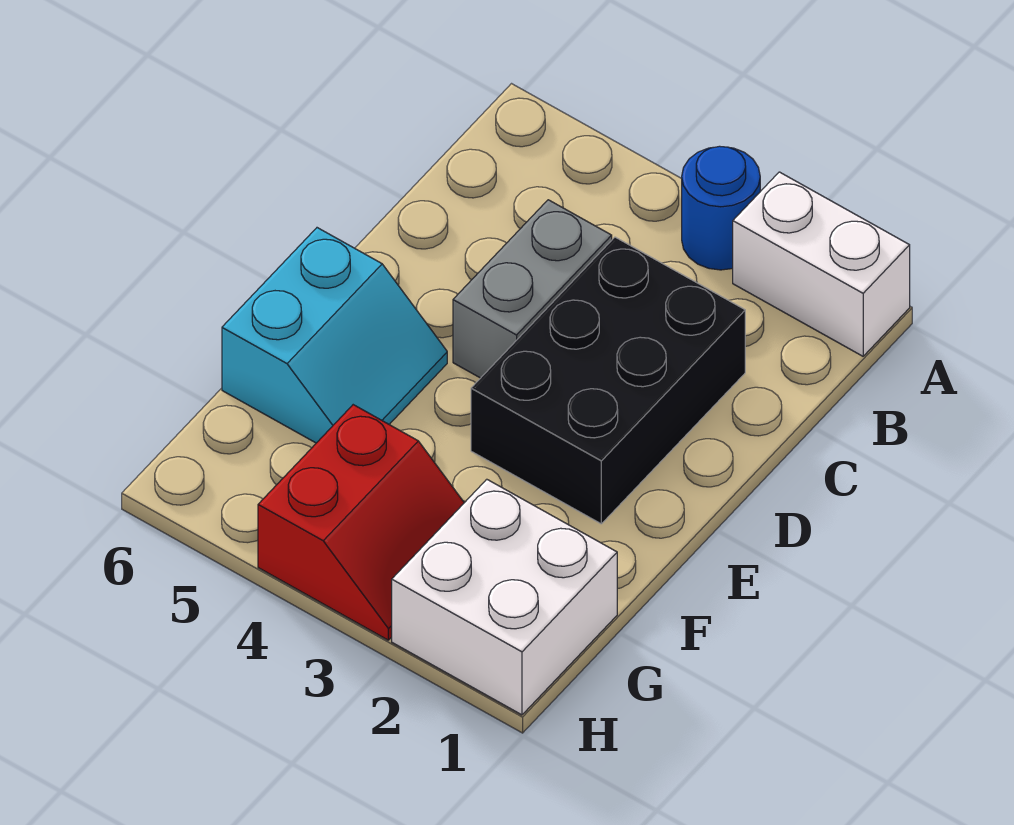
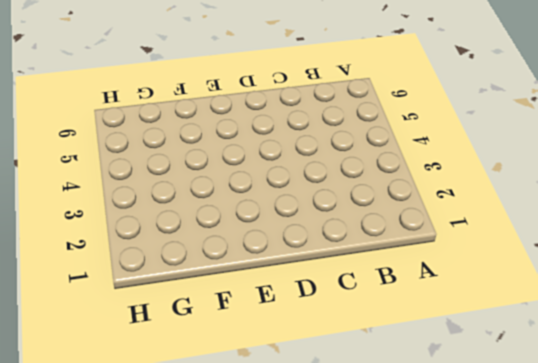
none -> white 1x2 brick [733,172,910,356]
none -> blue 1x1 round brick [682,146,760,270]

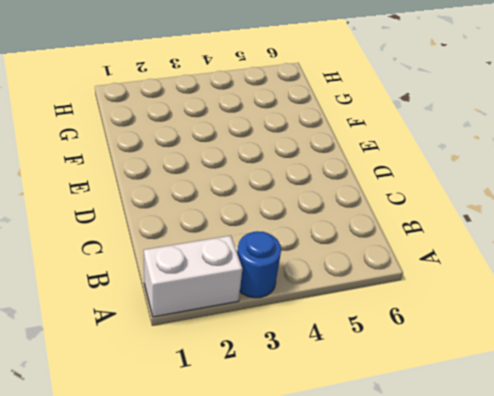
none -> black 2x3 brick [471,237,745,524]
none -> grey 1x2 brick [453,200,612,378]

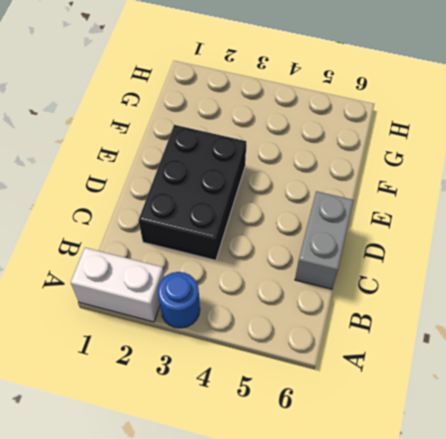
grey 1x2 brick [295,191,354,289] -> grey 1x2 brick moved to [453,200,612,378]
none -> cyan 2x2 slope [222,228,447,443]
none -> white 2x2 brick [392,479,617,715]

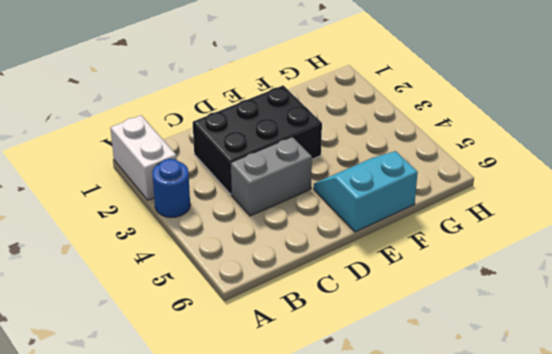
none -> white 2x2 brick [392,479,617,715]
none -> red 2x2 slope [258,405,464,640]

